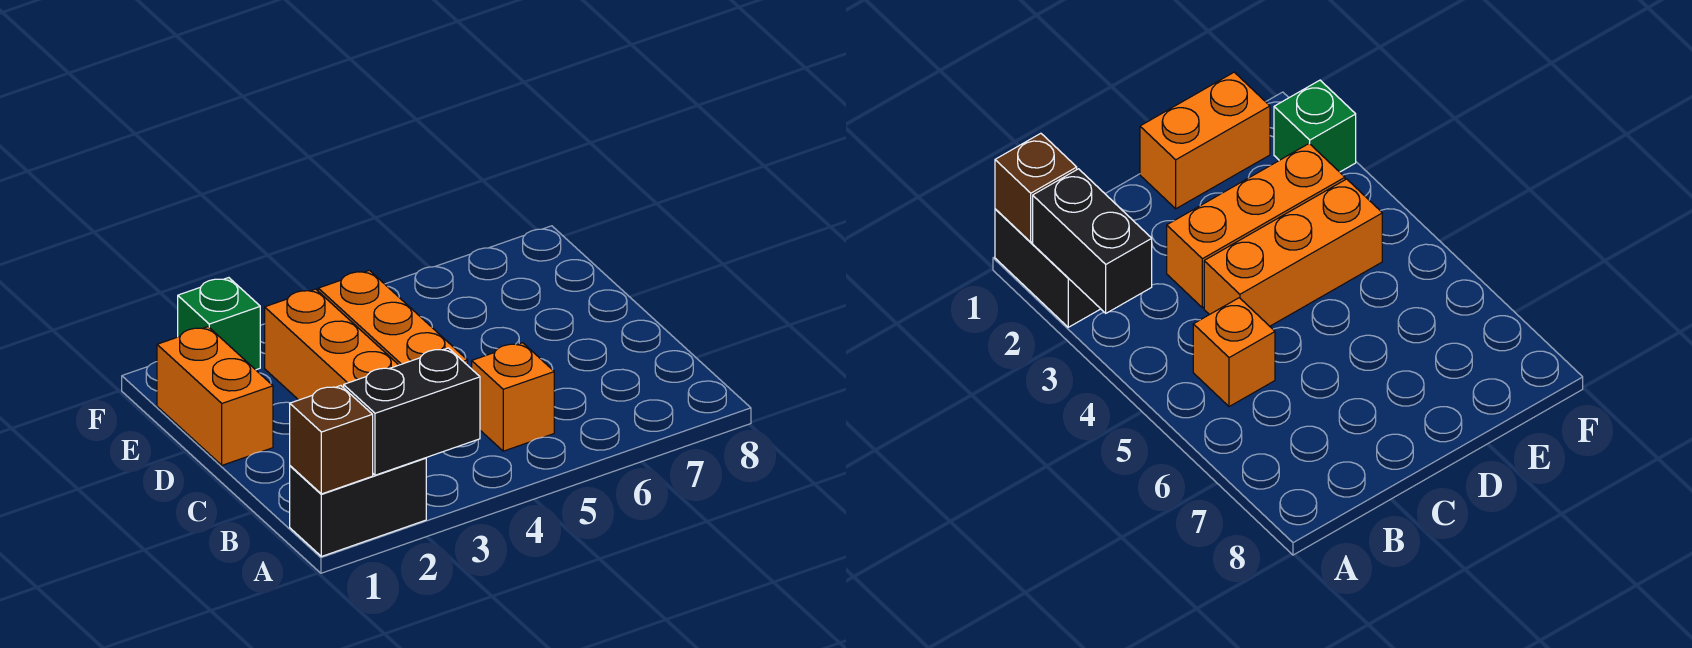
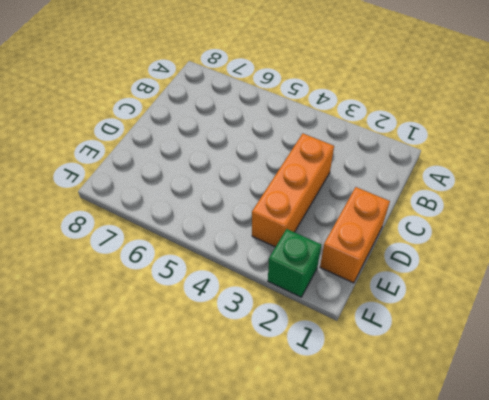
none -> black 1x2 brick [290,458,426,556]
none -> orange 1x1 brick [472,343,554,451]

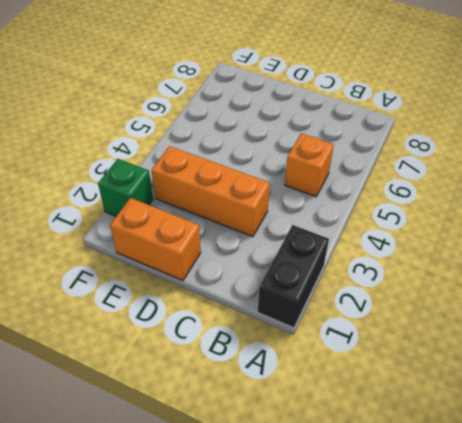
none -> orange 1x3 brick [318,270,467,365]
none -> brown 1x1 brick [290,386,373,494]

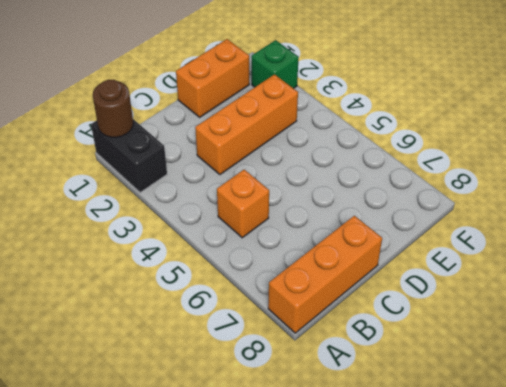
brown 1x1 round brick [93,80,133,137] -> brown 1x1 brick [290,386,373,494]
orange 1x3 brick [268,216,382,333] -> orange 1x3 brick moved to [318,270,467,365]
none -> black 1x2 brick [344,348,480,475]

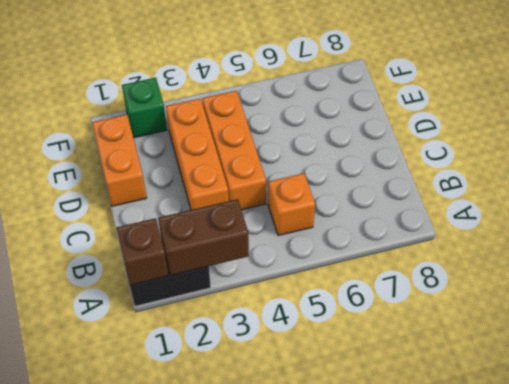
brown 1x2 brick [158,199,249,275] -> black 1x2 brick [344,348,480,475]

